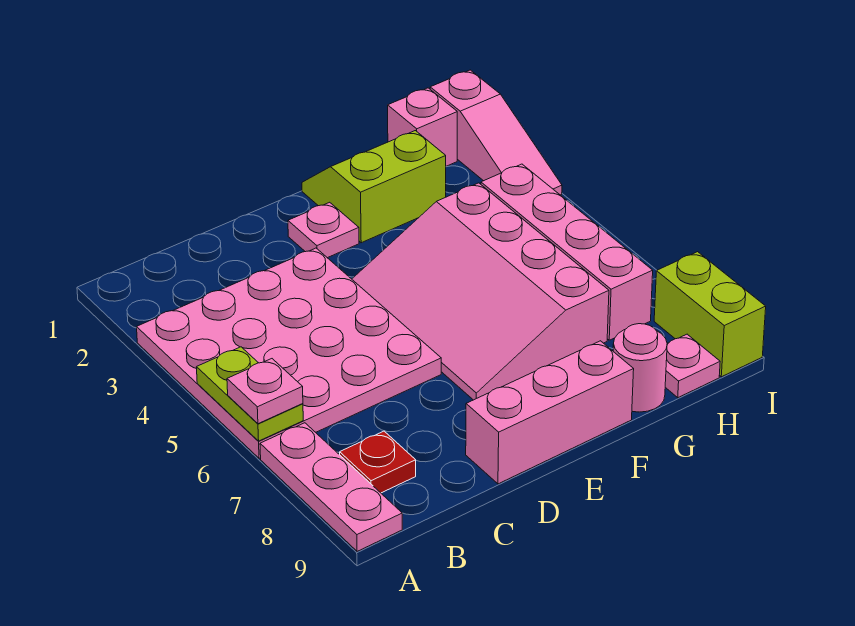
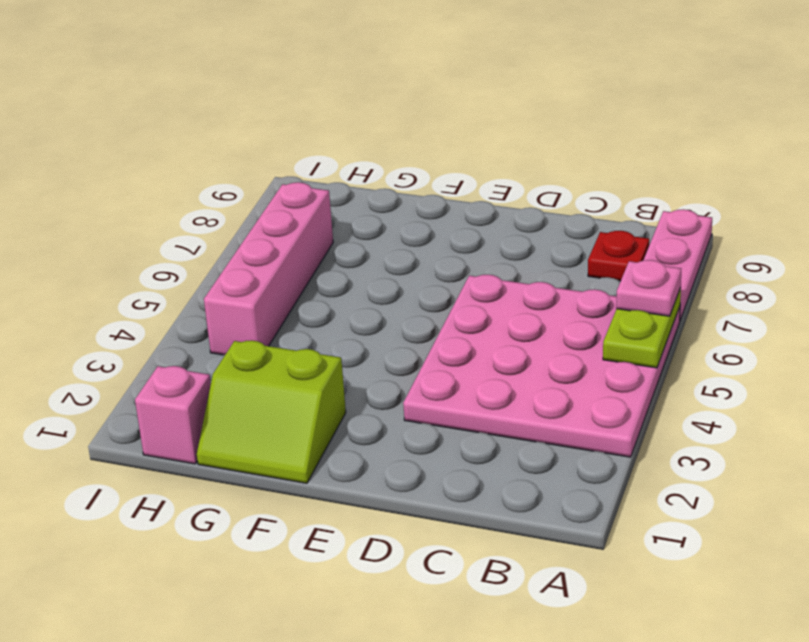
none -> pink 1x3 brick [466,341,634,484]
none -> pink 1x1 plate [288,202,359,258]
none -> pink 3x4 slope [352,183,609,400]

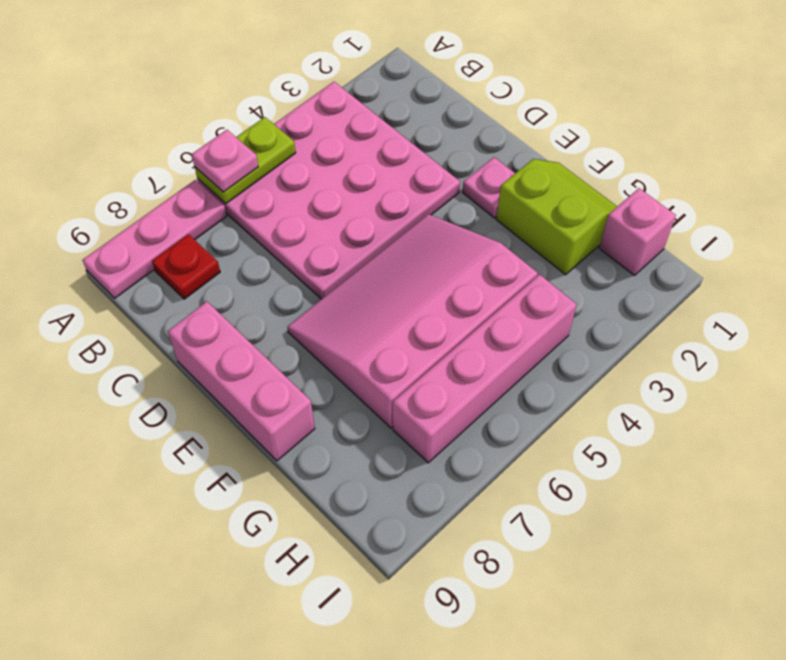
none -> pink 1x1 round brick [613,324,667,412]
none -> pink 1x1 plate [665,334,720,398]
none -> pink 1x3 slope [430,70,562,195]

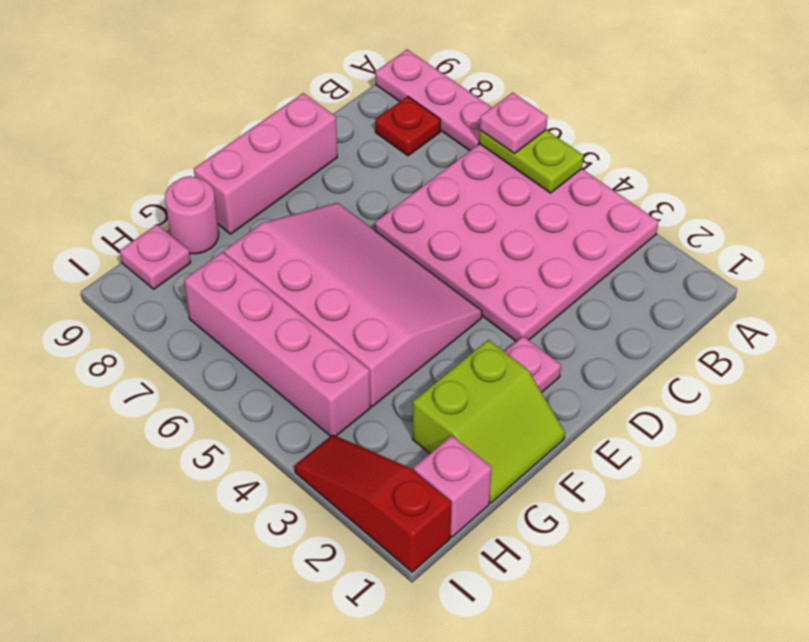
red 1x3 slope [295,435,452,572] -> pink 1x3 slope [430,70,562,195]
none -> lime 1x2 brick [654,252,766,377]

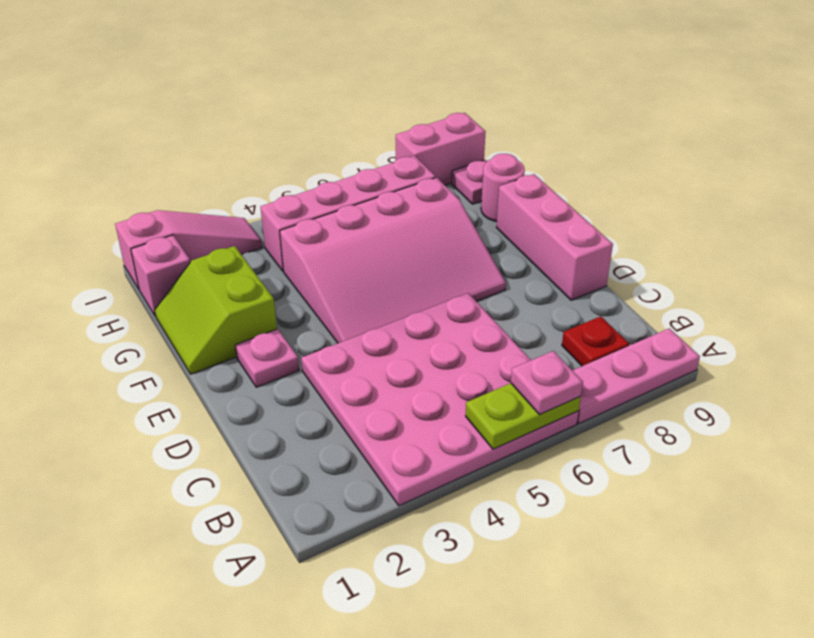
pink 1x2 brick [396,113,486,185] -> lime 1x2 brick [654,252,766,377]

